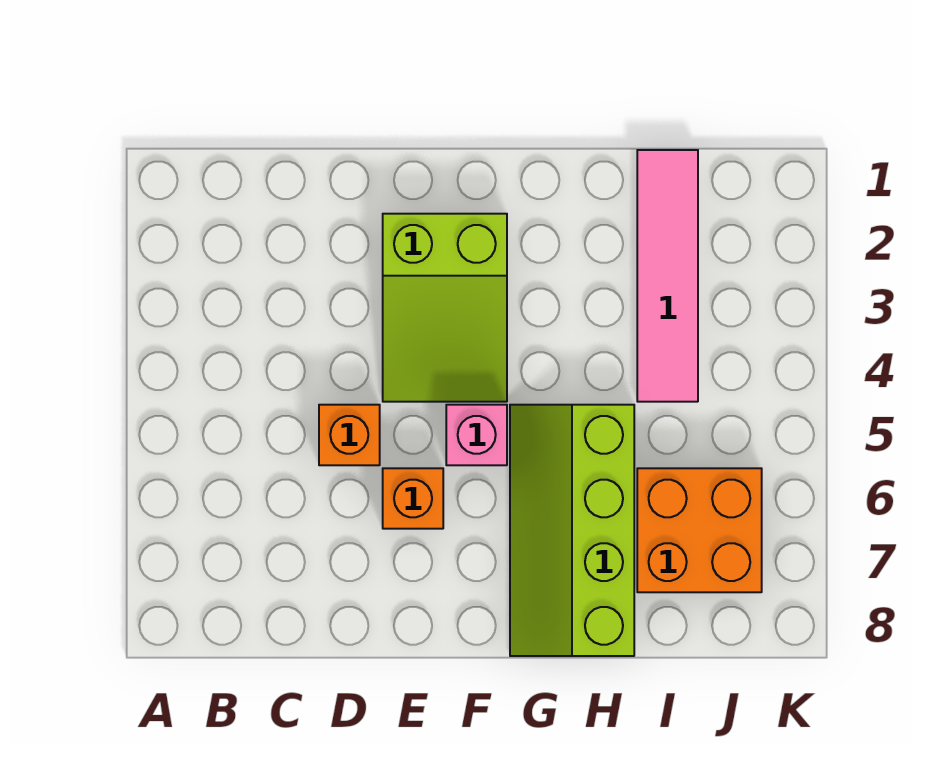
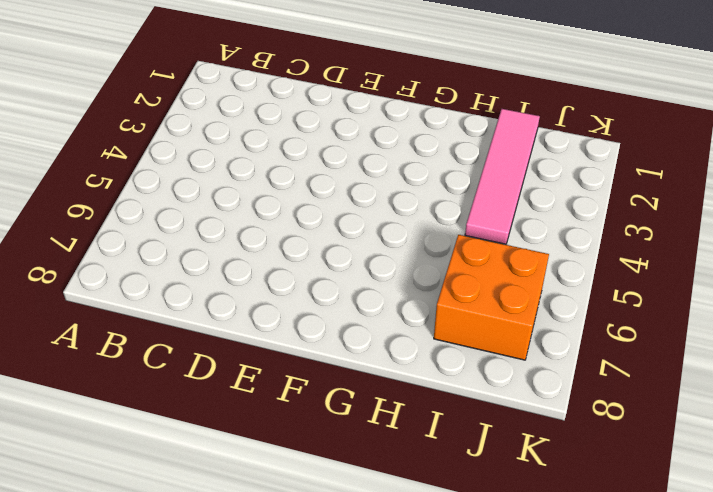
none -> orange 1x1 brick [319,405,380,465]
none -> lime 2x3 slope [383,214,507,402]

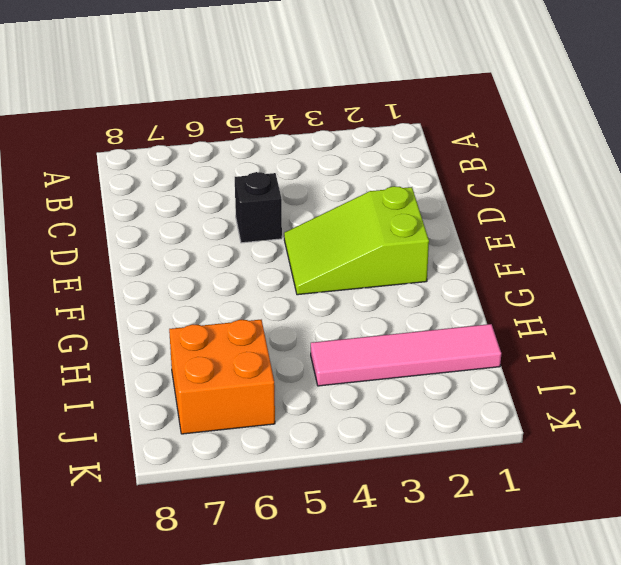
black 1x1 brick [235,172,282,243] -> orange 1x1 brick [319,405,380,465]
none -> orange 1x1 brick [383,468,443,529]
none -> pink 1x1 brick [446,405,507,465]

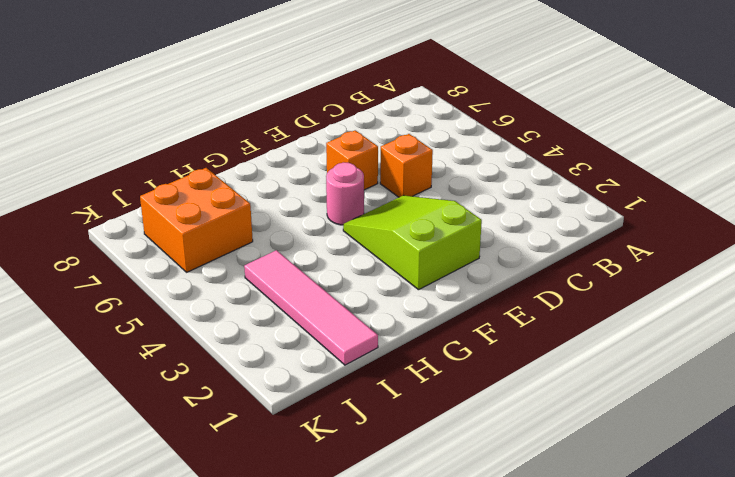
pink 1x1 round brick [326,162,364,225] -> pink 1x1 brick [446,405,507,465]
none -> lime 2x4 slope [510,405,634,656]

